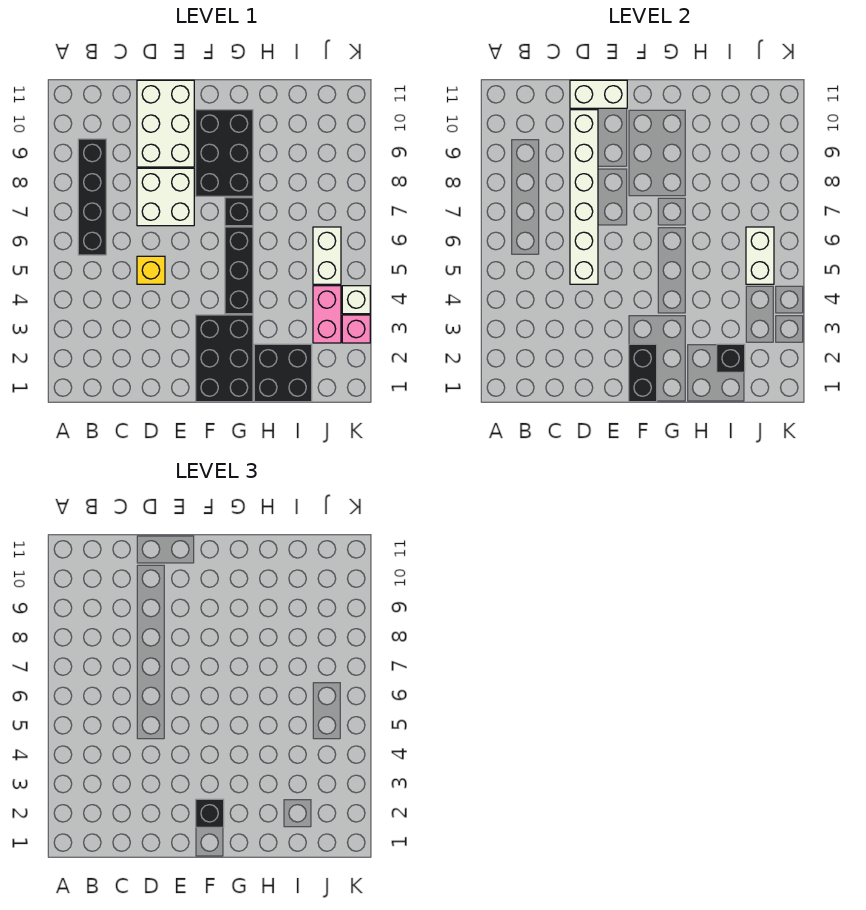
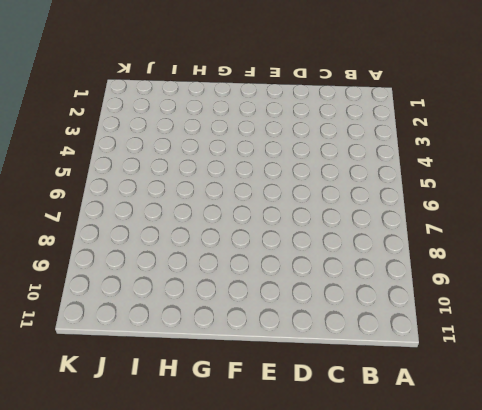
none -> black 1x4 brick [78,139,106,255]
none -> yellow 1x1 brick [137,256,165,284]
none -> white 2x2 brick [137,168,194,226]

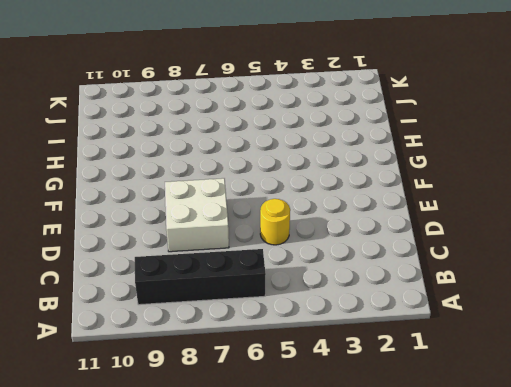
yellow 1x1 round brick [260,199,290,245] -> yellow 1x1 brick [137,256,165,284]
none -> white 2x3 brick [137,80,194,167]
none -> black 2x3 brick [196,315,253,402]
none -> black 2x3 brick [196,110,253,196]

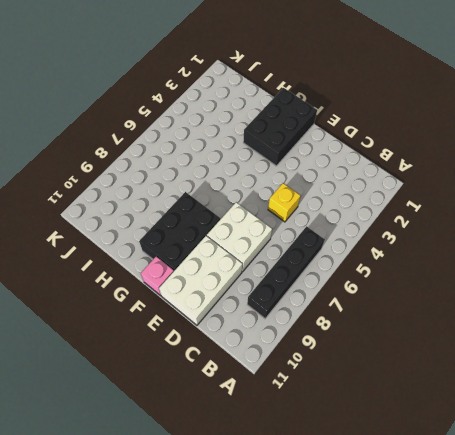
pink 1x1 brick [141,257,174,296] -> pink 1x1 brick moved to [342,315,370,343]
none -> black 1x3 brick [225,227,253,314]
none -> black 1x1 brick [225,198,253,226]
none -> black 2x2 brick [254,344,312,402]

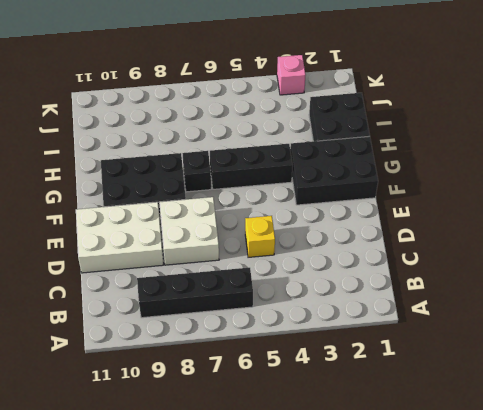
none -> pink 1x2 brick [313,286,341,343]
none -> white 1x2 brick [313,227,341,284]
none -> white 1x1 brick [342,286,370,314]

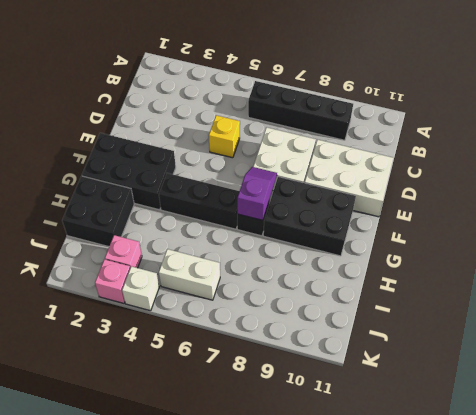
purple 1x2 slope [237,167,277,220] -> none
pink 1x1 brick [105,235,142,268] -> pink 1x2 brick [313,286,341,343]
none -> white 1x6 brick [570,110,598,284]
none -> white 1x2 brick [570,80,627,108]
none -> black 1x2 brick [629,344,657,402]

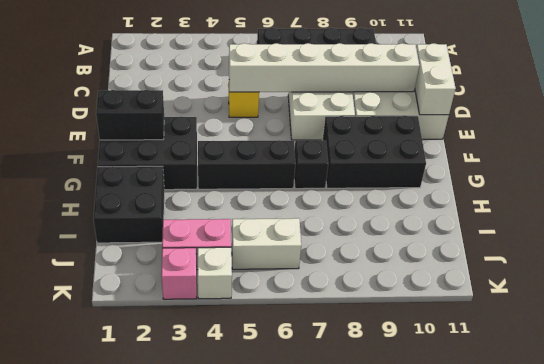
none -> black 1x1 brick [717,344,745,372]
none -> white 1x2 brick [746,227,774,284]
none -> black 1x1 brick [196,799,224,827]

